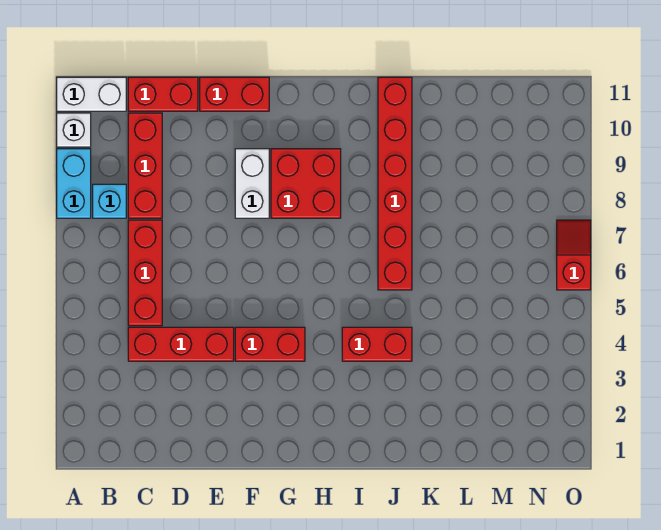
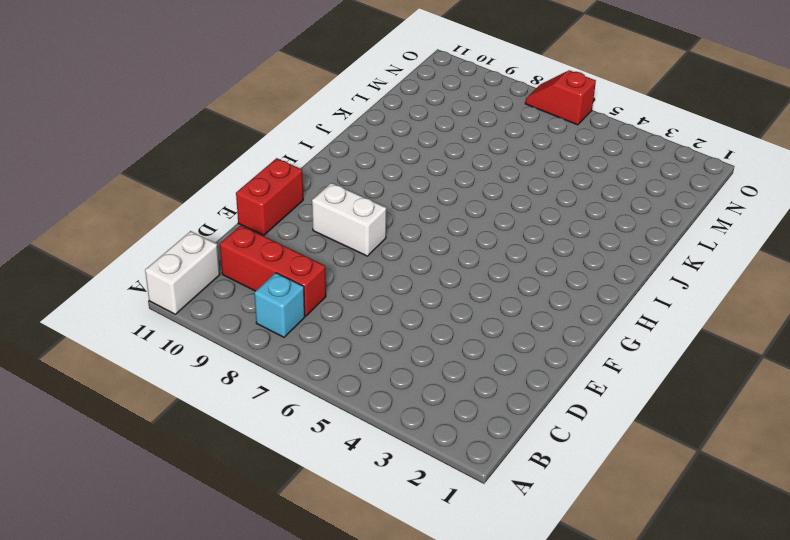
none -> cyan 1x2 brick [57,149,91,218]
none -> white 1x1 brick [57,113,91,147]
none -> red 1x3 brick [128,327,234,361]

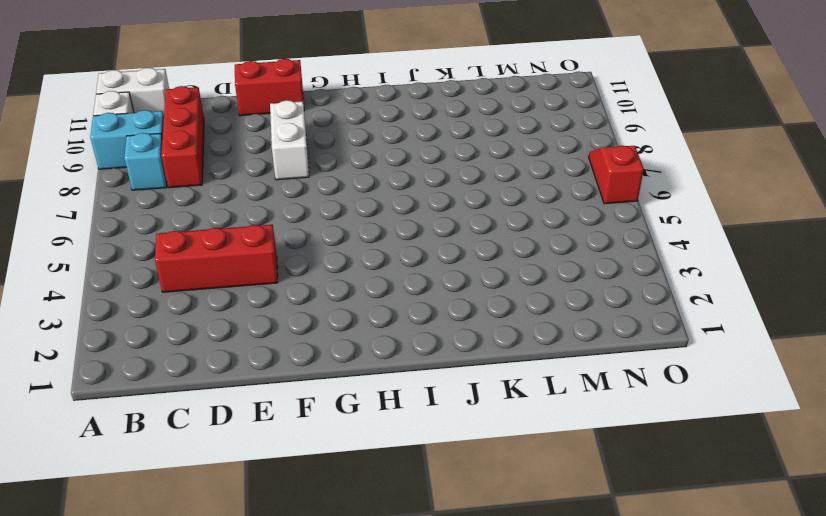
cyan 1x2 brick [90,110,164,169] -> cyan 1x2 brick turned to [57,149,91,218]
none -> red 1x3 brick [128,220,162,326]
none -> red 1x2 brick [128,77,198,111]
none -> red 1x2 brick [235,327,305,361]

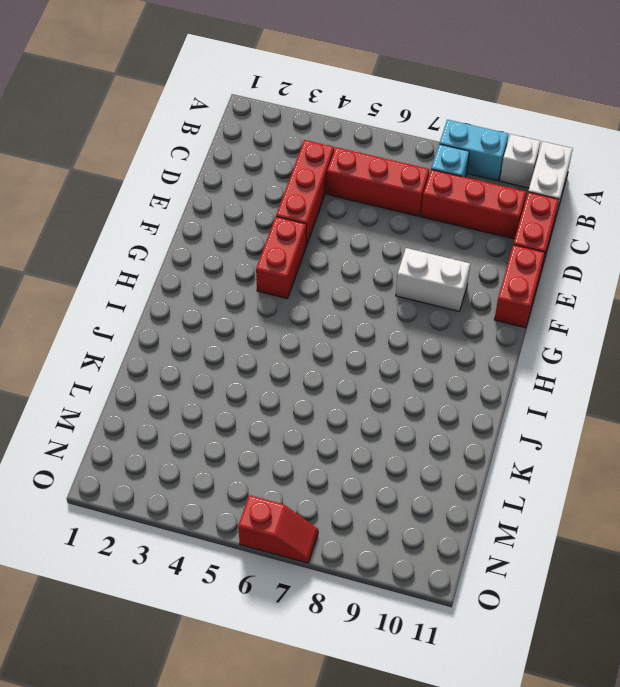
none -> red 2x2 brick [271,149,341,218]
none -> red 1x2 brick [342,327,412,361]
none -> red 1x6 brick [378,77,412,290]

